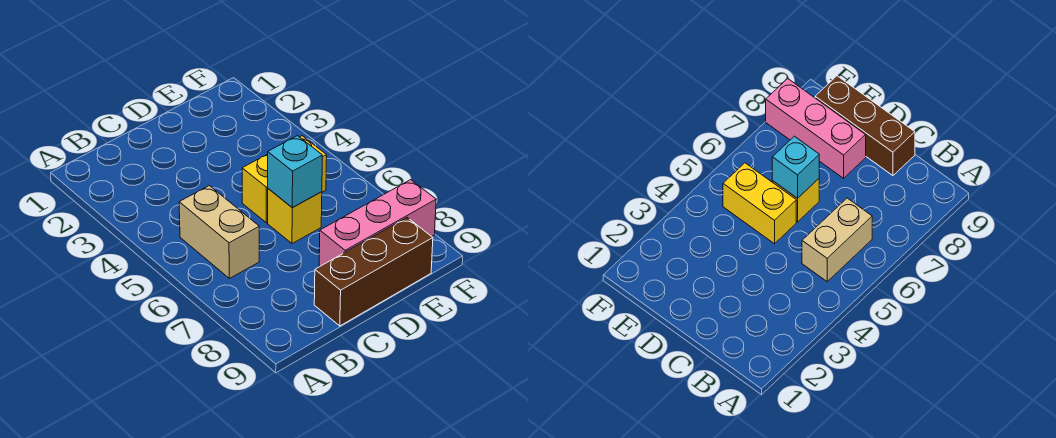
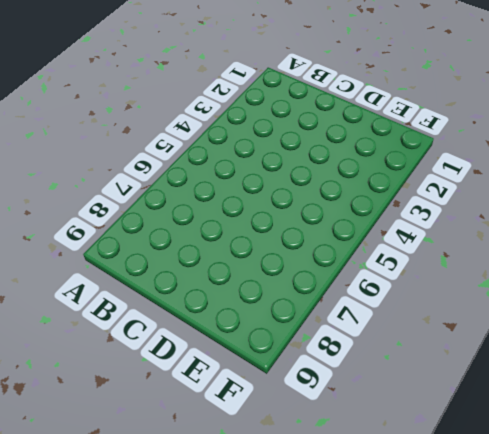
none -> tan 1x2 brick [179,186,259,278]
none -> brown 1x3 brick [314,218,433,326]

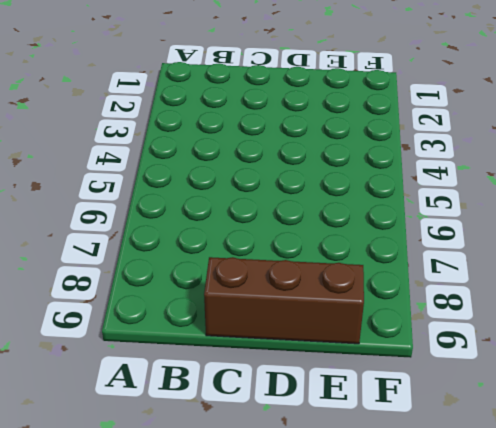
none -> tan 1x2 brick [179,186,259,278]
none -> yellow 1x2 brick [242,136,327,223]

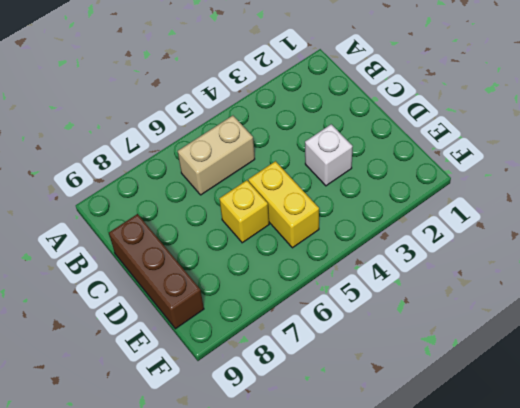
white 1x1 brick [305,124,353,186] -> none
none -> pink 1x3 brick [319,180,436,266]
none -> cyan 1x1 brick [268,136,322,208]

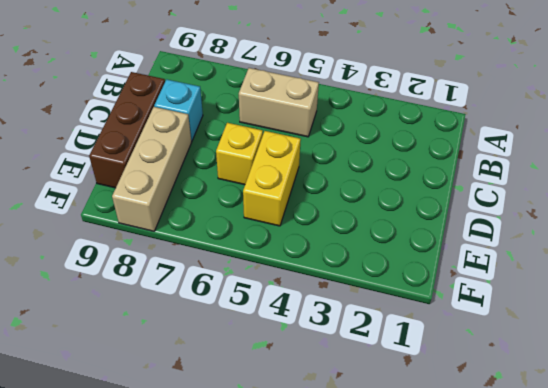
cyan 1x1 brick [154,79,203,141] -> cyan 1x1 brick moved to [268,136,322,208]
tan 1x3 brick [112,107,191,231] -> pink 1x3 brick [319,180,436,266]

